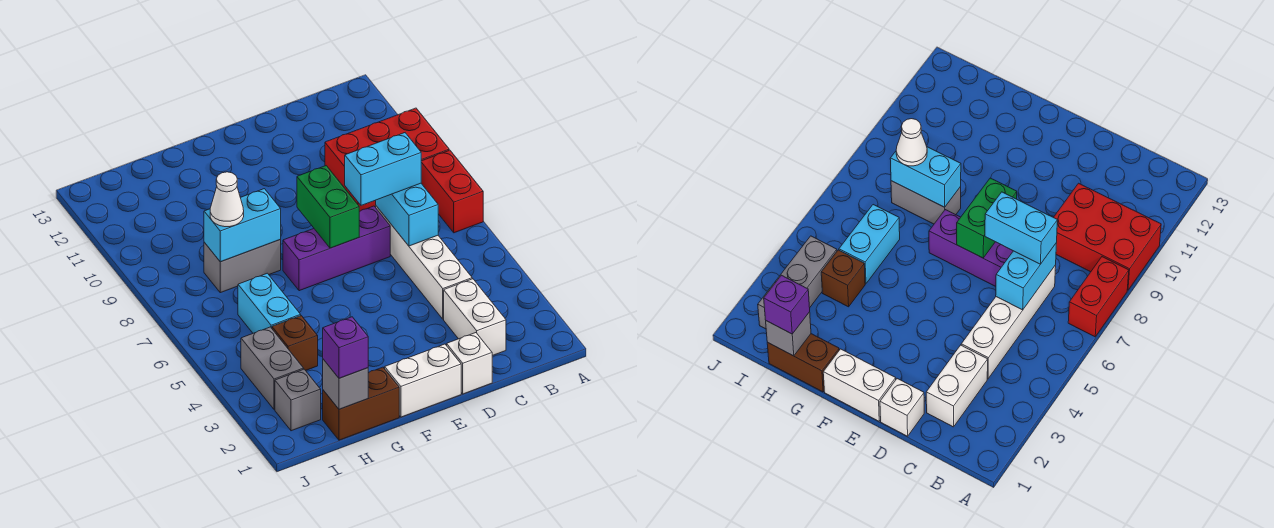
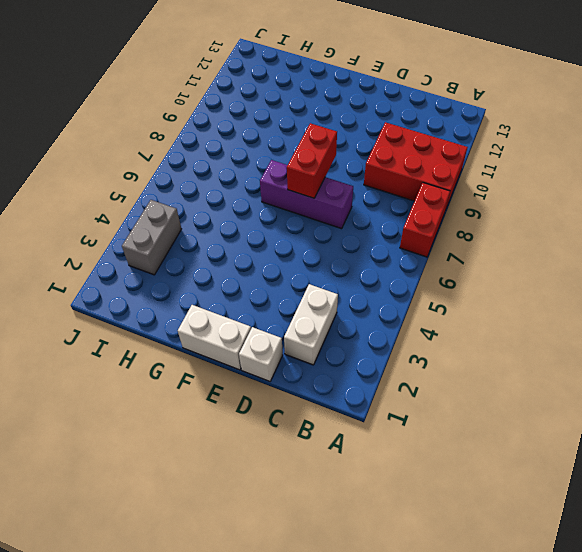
red 1x2 brick [287,123,337,198] -> green 1x2 brick [297,166,359,248]
none -> white 1x4 brick [376,206,472,319]
none -> brown 1x2 brick [323,367,399,440]
none -> grey 1x2 brick [204,240,281,293]

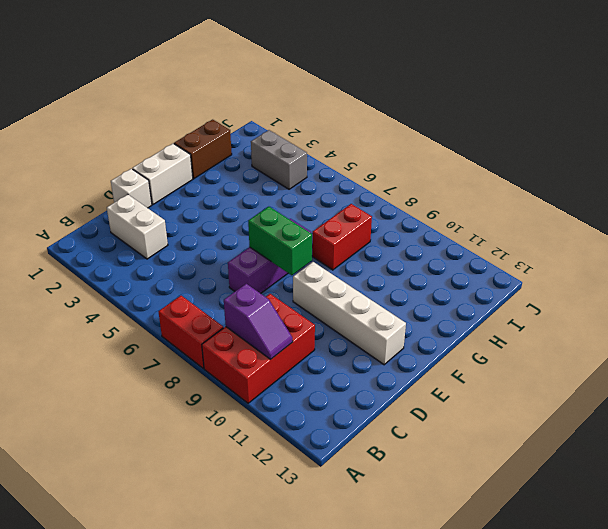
purple 1x2 slope [224,284,293,359] -> none
white 1x4 brick [293,262,406,365] -> white 1x4 brick moved to [376,206,472,319]
red 1x2 brick [312,204,372,270] -> grey 1x2 brick [204,240,281,293]
none -> brown 1x1 brick [272,316,318,371]
none -> cyan 1x2 brick [238,273,301,333]
none -> grey 1x1 brick [275,369,321,431]

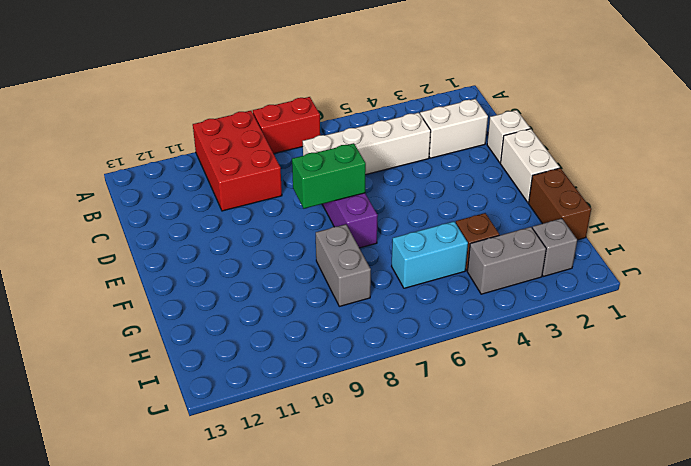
none -> cyan 1x2 brick [376,183,438,246]
none -> cyan 1x2 brick [204,189,281,262]
none -> grey 1x1 brick [323,359,368,409]

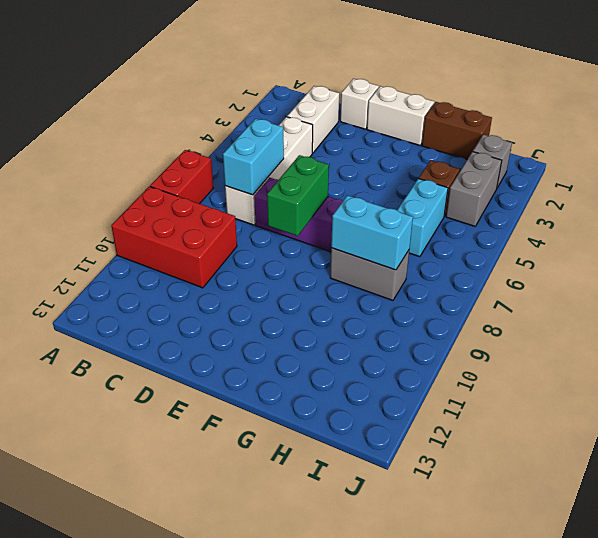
none -> grey 1x1 brick [323,359,368,409]
none -> cyan 1x2 brick [345,133,421,205]
none -> purple 1x1 brick [323,317,368,378]

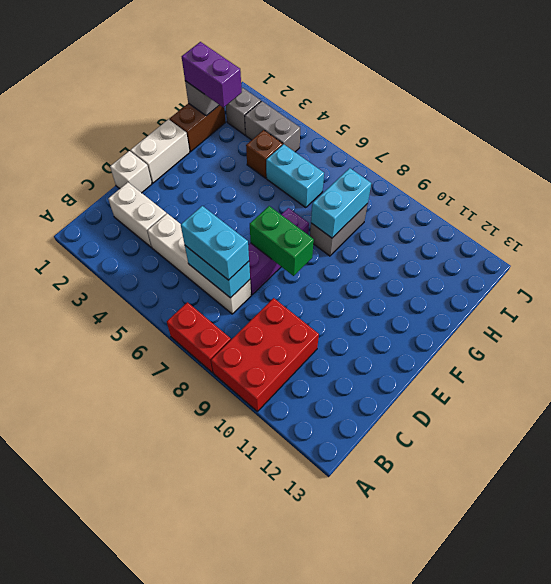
cyan 1x2 brick [181,206,249,280] -> cyan 1x2 brick turned to [345,133,421,205]
purple 1x2 brick [182,42,242,108] -> purple 1x1 brick [323,317,368,378]
none -> white 1x1 cone [210,172,244,227]

